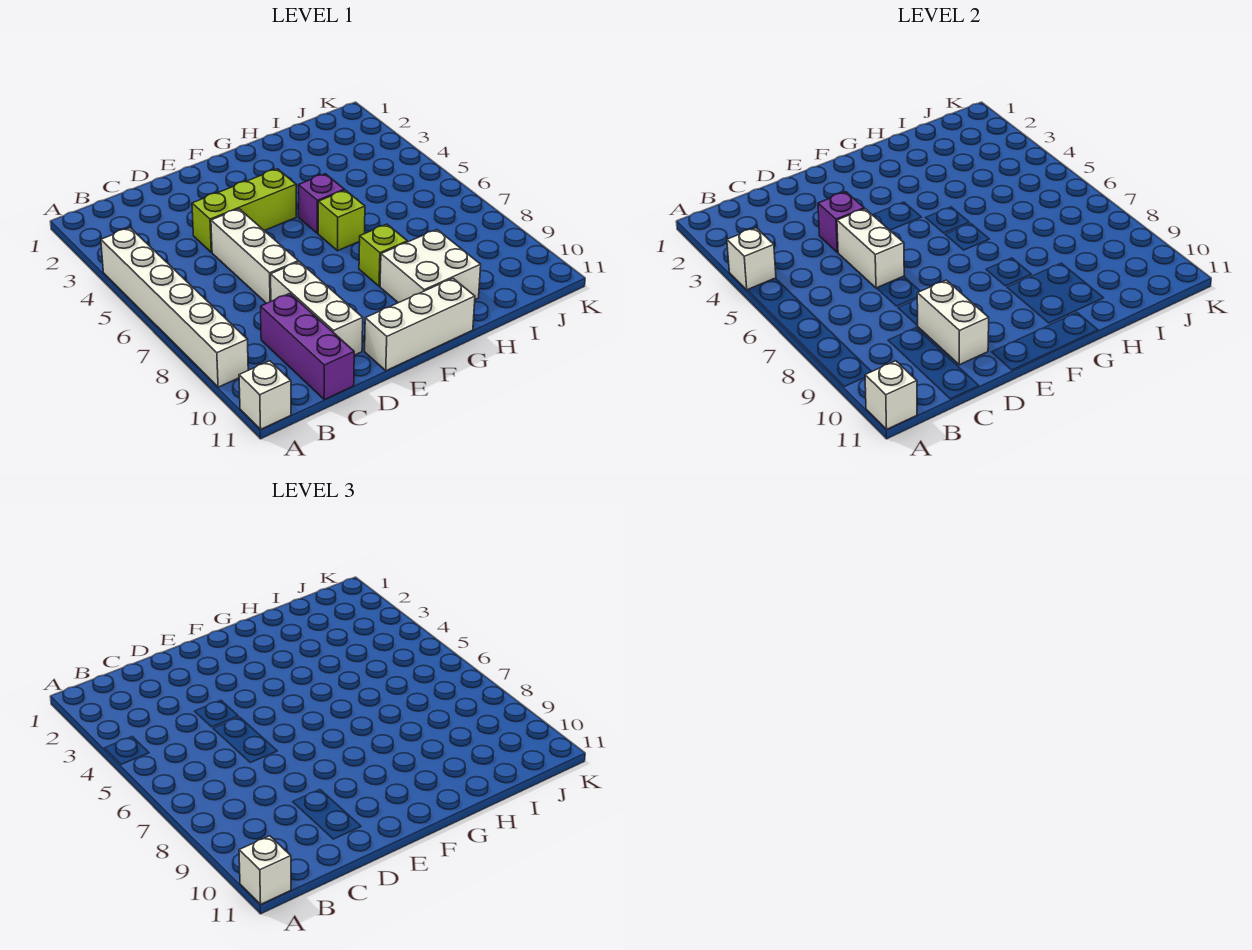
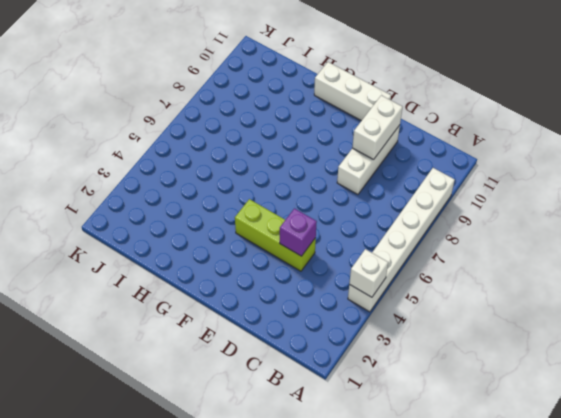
none -> white 1x1 brick [239,361,291,429]
none -> purple 1x3 brick [261,293,354,400]
none -> white 1x3 brick [211,209,298,303]

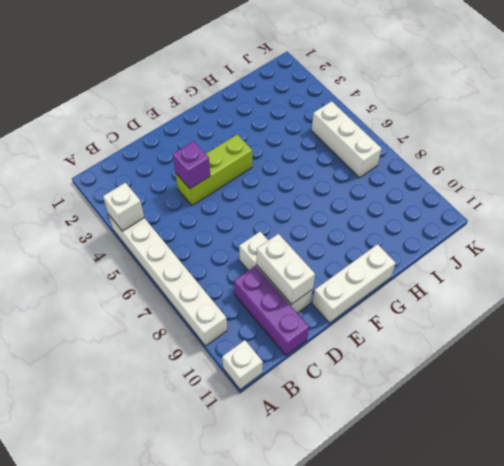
white 1x3 brick [312,101,381,178] -> white 1x3 brick moved to [211,209,298,303]
none -> purple 1x1 brick [298,174,345,233]
none -> lime 1x1 brick [318,190,365,251]
none -> lime 1x1 brick [359,224,407,286]

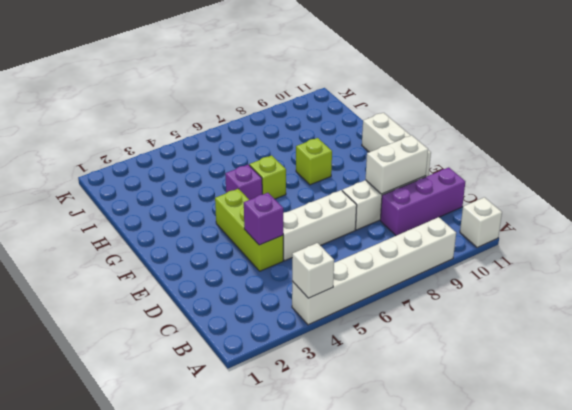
none -> white 2x2 brick [380,230,481,303]
none -> white 1x1 brick [865,361,917,429]
none -> white 1x2 brick [837,209,904,288]

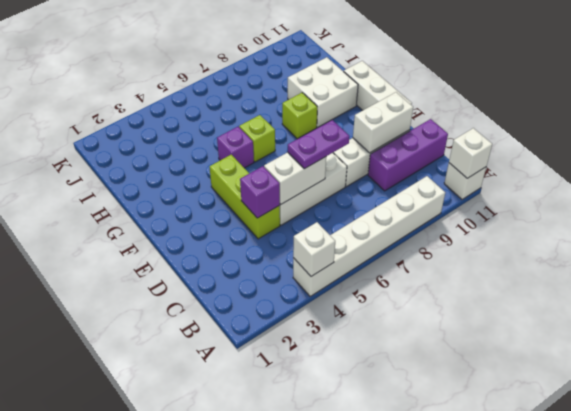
purple 1x2 plate [288,120,349,169] -> none
none -> white 1x1 brick [239,836,291,904]

